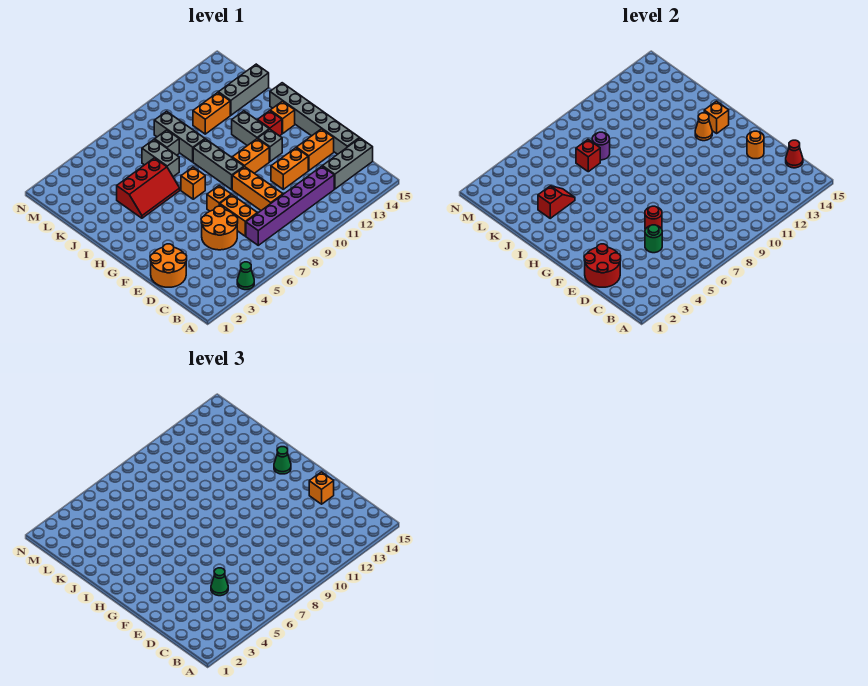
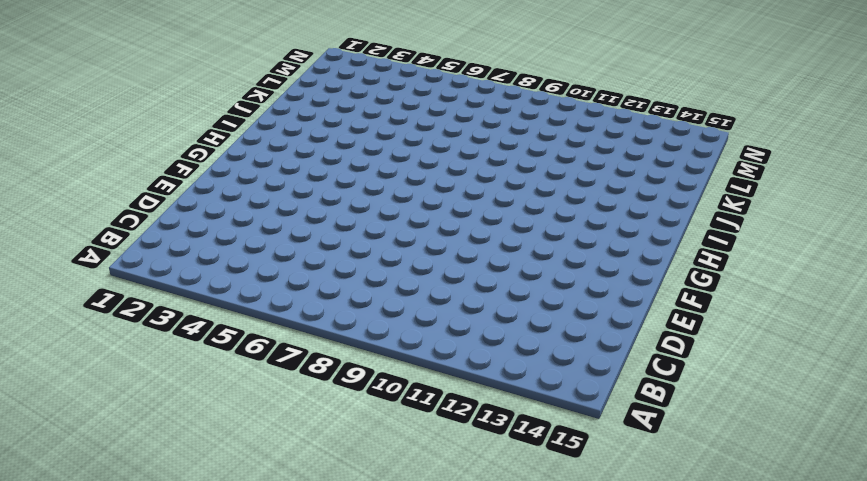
none -> green 1x1 cone [237,262,254,290]
none -> purple 1x6 brick [246,166,334,245]
none -> grey 1x3 brick [323,138,373,189]
none -> orange 2x2 round brick [150,244,187,287]

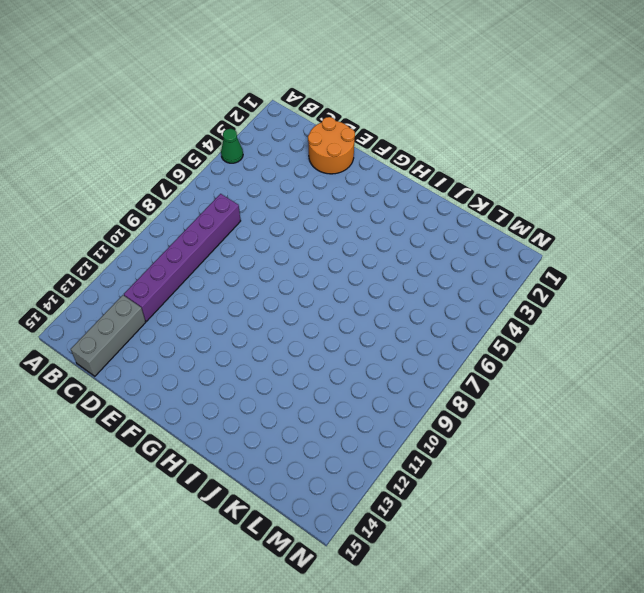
none -> orange 2x2 round brick [201,206,238,250]
none -> orange 1x2 brick [220,195,257,236]
none -> orange 1x3 brick [232,167,283,210]
none -> grey 1x6 brick [270,83,359,154]

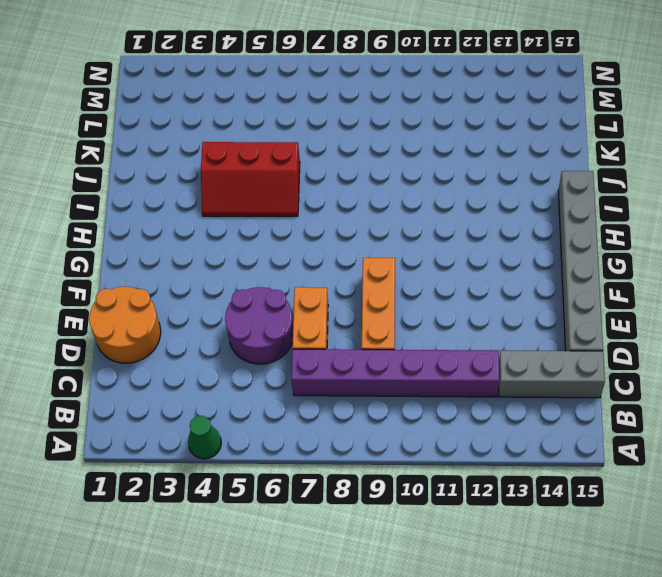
purple 2x2 round brick [225,287,293,364] -> orange 2x2 round brick [201,206,238,250]
none -> orange 1x2 brick [271,148,308,189]
none -> orange 1x2 brick [296,129,334,171]
none -> orange 1x1 brick [207,186,231,211]
none -> grey 1x3 brick [193,139,244,190]

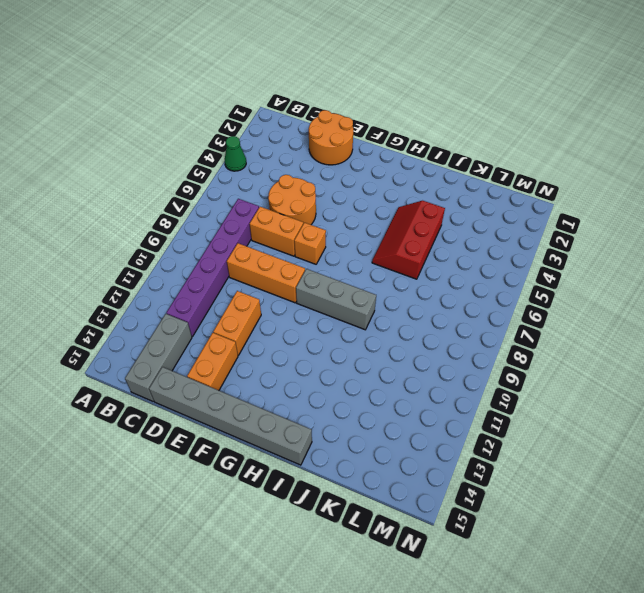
none -> orange 1x2 brick [232,139,269,173]
none -> grey 1x1 brick [258,129,282,162]
none -> orange 1x1 brick [181,167,205,199]
none -> grey 1x2 brick [232,111,269,146]

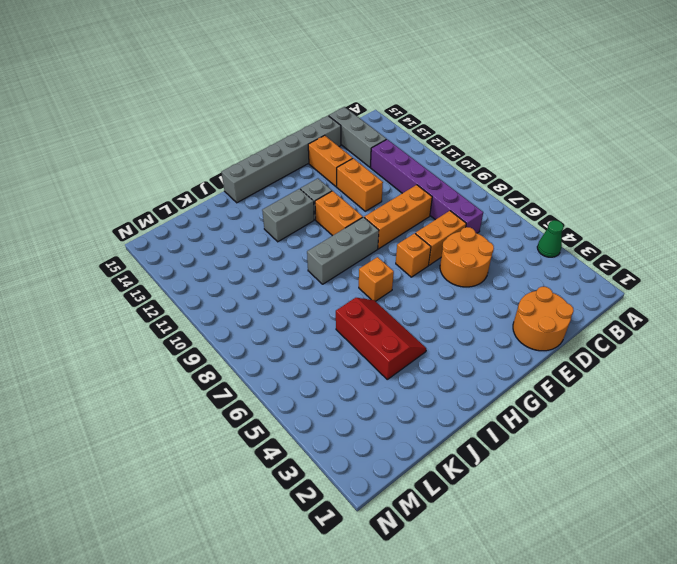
none -> red 1x1 brick [258,111,282,136]
none -> orange 1x1 brick [270,101,295,133]
none -> grey 1x2 brick [142,139,179,177]
none -> grey 1x3 brick [154,111,205,162]

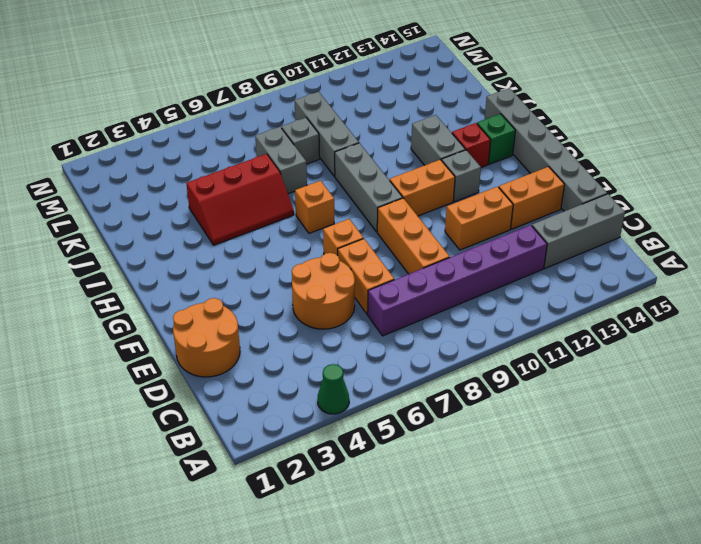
green 1x1 brick [477,114,515,164] -> orange 1x1 brick [270,101,295,133]
none -> orange 1x2 brick [193,93,230,134]
none -> grey 1x3 brick [218,64,269,115]
none -> red 1x1 cone [786,140,803,168]
none -> red 2x2 round brick [584,244,621,287]

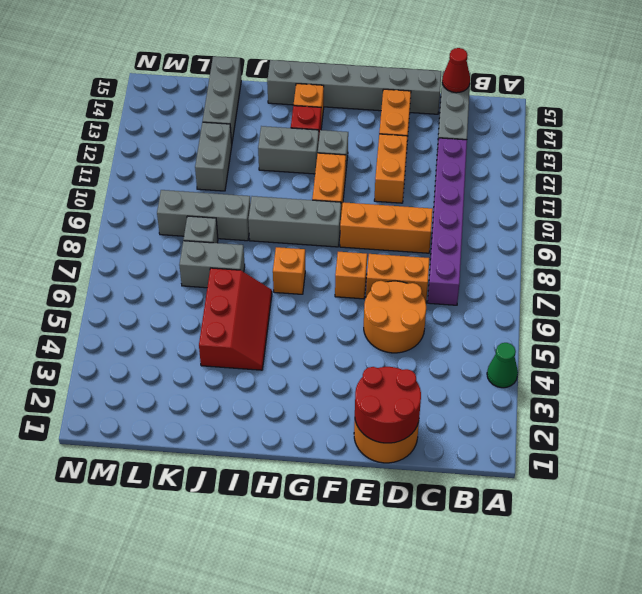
grey 1x2 brick [195,122,232,191] -> orange 1x2 brick [193,93,230,134]
none -> green 1x1 round brick [645,225,662,253]
none -> red 1x1 round brick [645,206,662,229]
none -> orange 1x1 round brick [747,131,764,159]
none -> orange 1x1 cone [695,113,712,141]

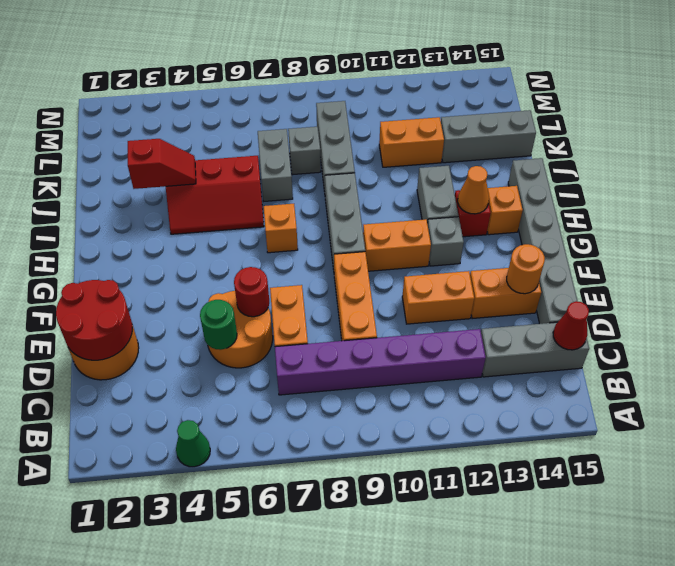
none -> orange 1x1 brick [207,186,231,211]
none -> orange 1x1 brick [704,101,729,133]
none -> red 1x1 brick [576,140,600,172]
none -> purple 1x1 round brick [592,132,610,160]

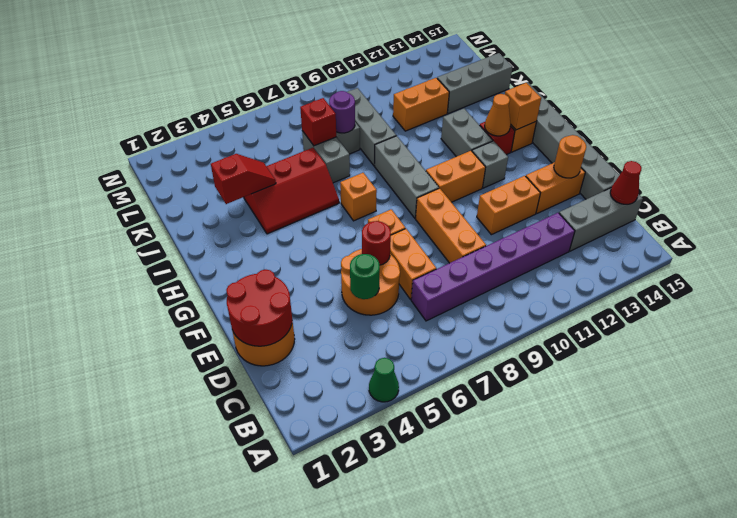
none -> green 1x1 cone [211,568,228,596]
none -> orange 1x1 brick [309,472,334,504]
none -> green 1x1 cone [274,447,291,474]

